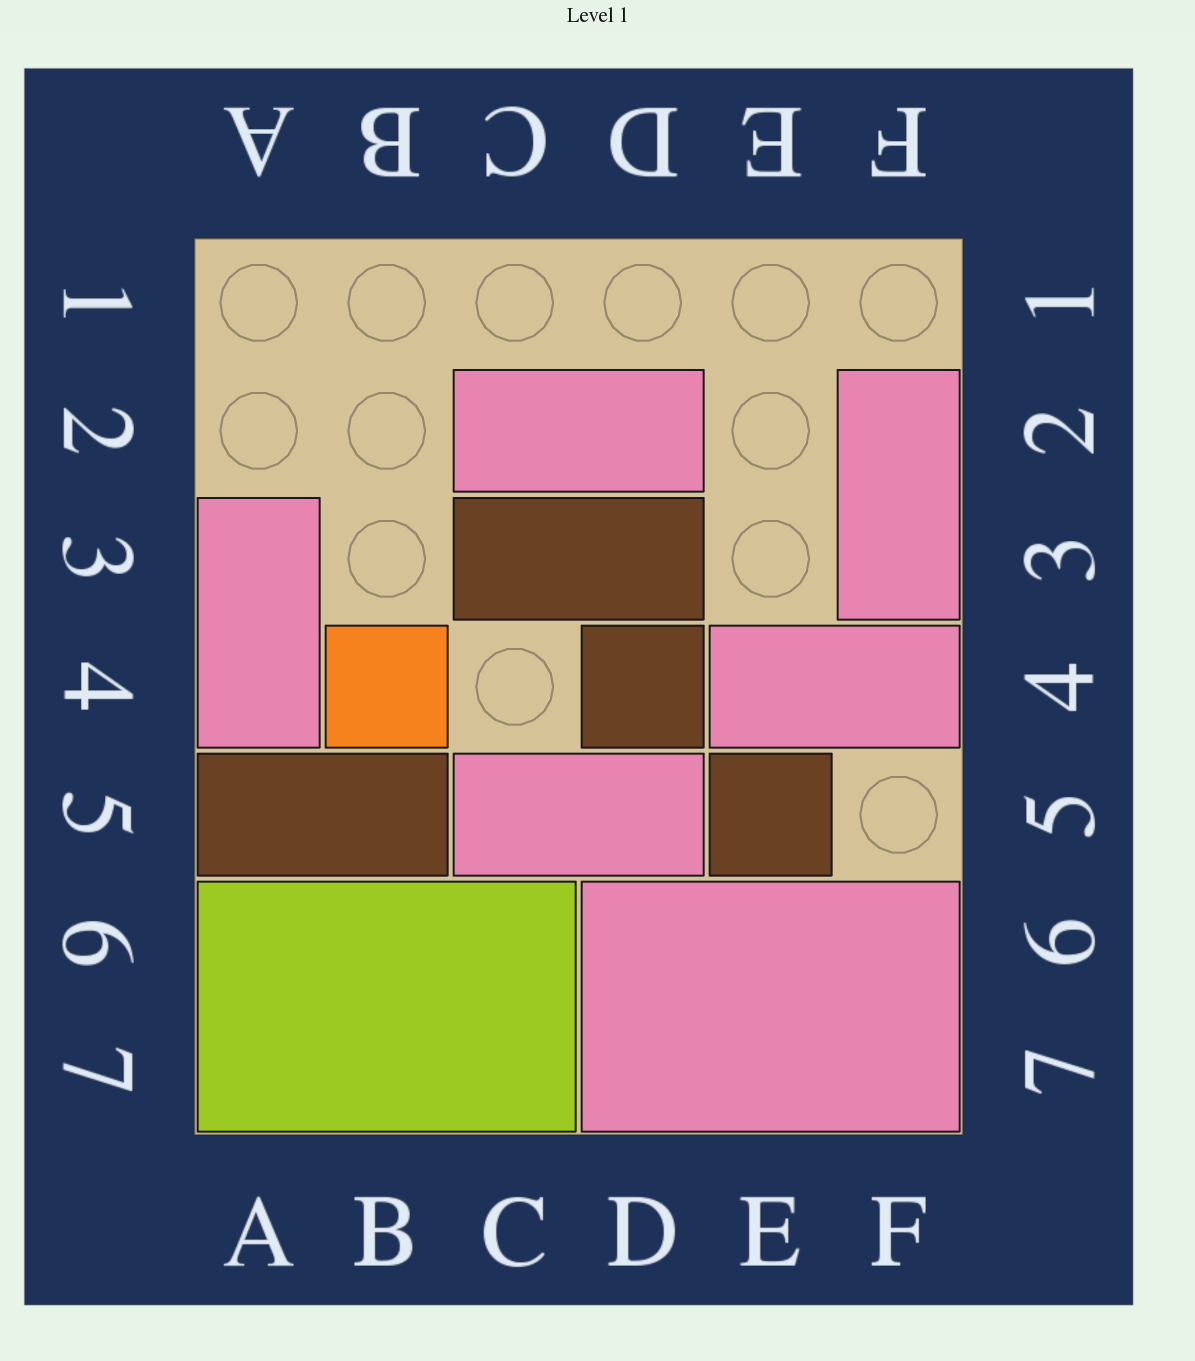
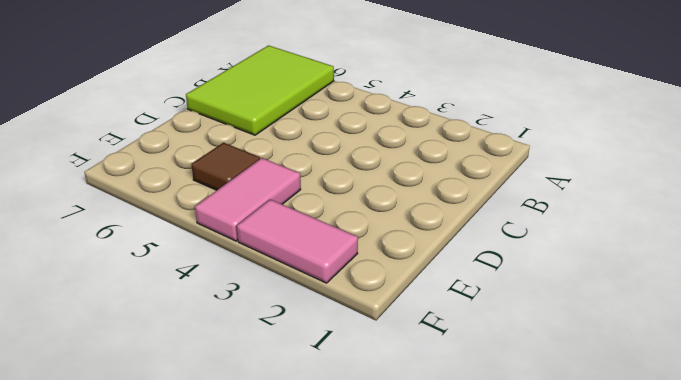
none -> pink 1x2 tile [198,498,320,748]
none -> brown 1x2 tile [198,754,448,876]
none -> orange 1x1 tile [326,626,448,748]

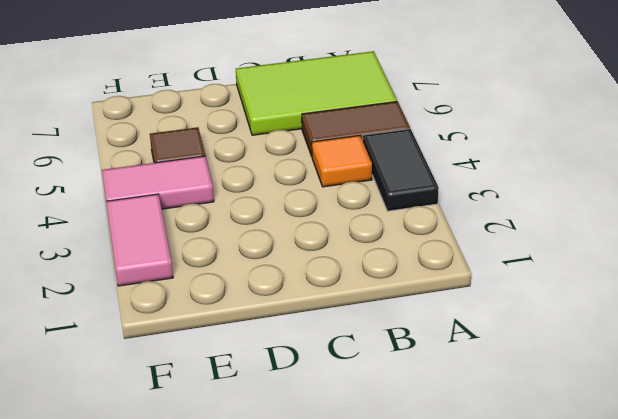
black 1x2 tile [363,129,439,211] -> pink 1x2 tile [198,498,320,748]
none -> pink 1x2 tile [454,370,704,492]
none -> brown 1x2 tile [454,498,704,620]
none -> pink 1x2 tile [454,754,704,876]

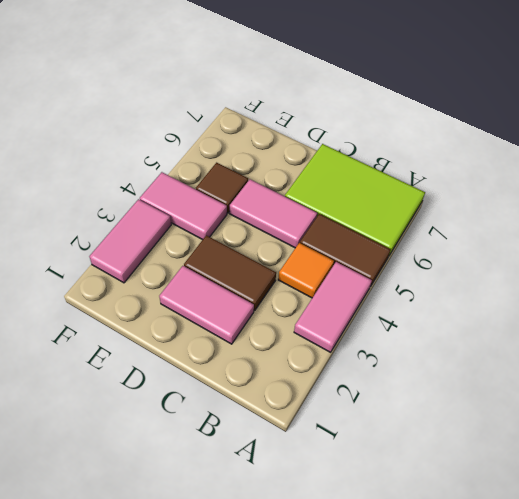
none -> brown 1x1 tile [582,626,704,748]
none -> pink 2x3 tile [582,882,960,1132]

